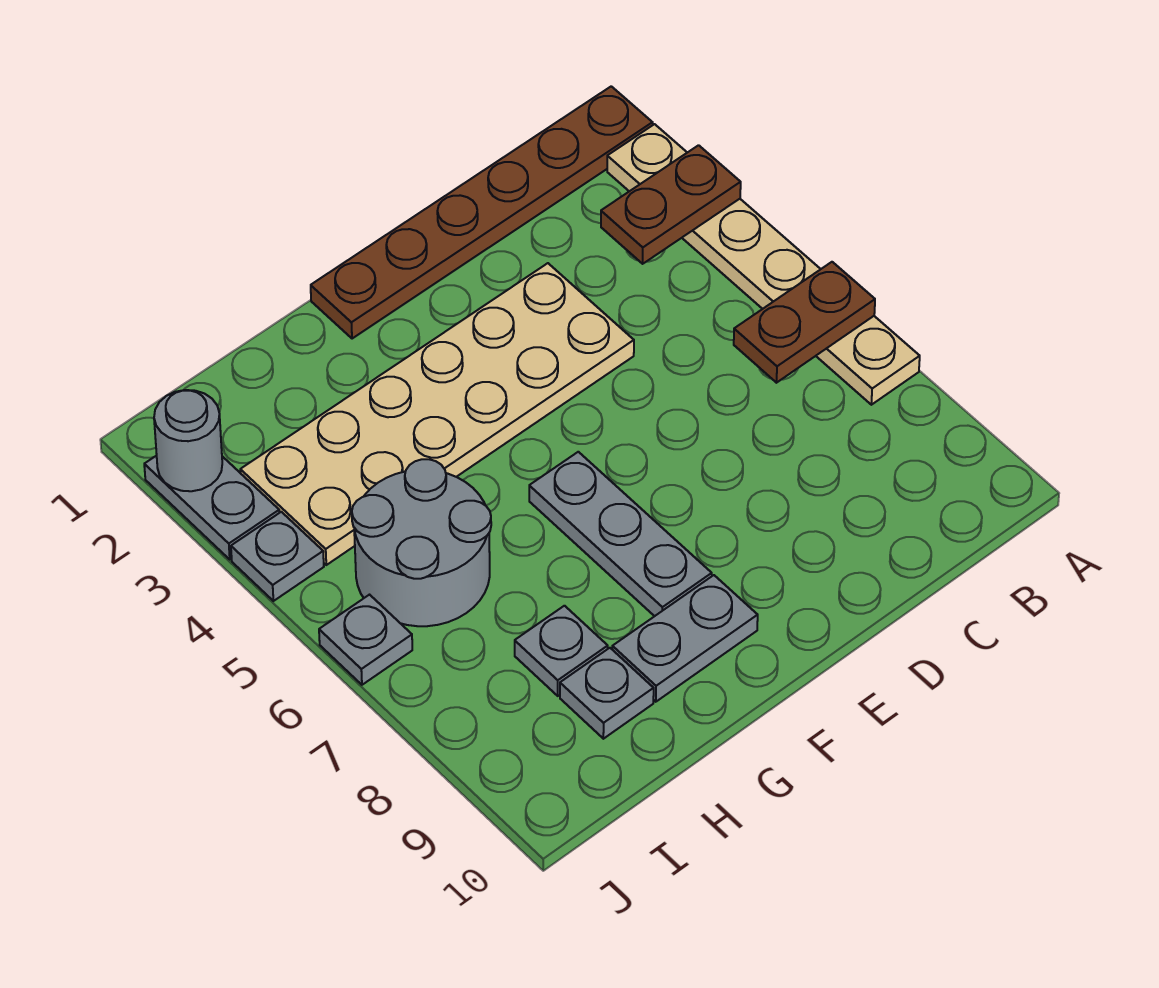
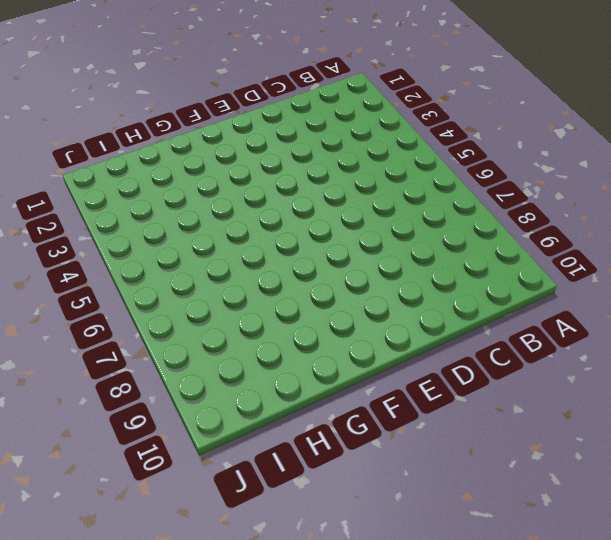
none -> brown 1x6 plate [311,86,653,339]
none -> tan 1x6 plate [607,124,920,405]
none -> tan 2x6 plate [240,263,634,565]

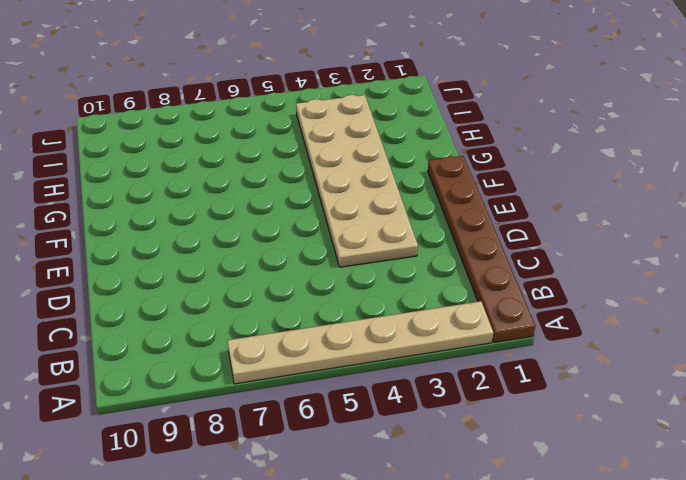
none -> grey 1x3 plate [529,452,712,616]
none -> grey 1x2 plate [612,575,758,702]
none -> grey 2x2 round brick [352,459,491,626]

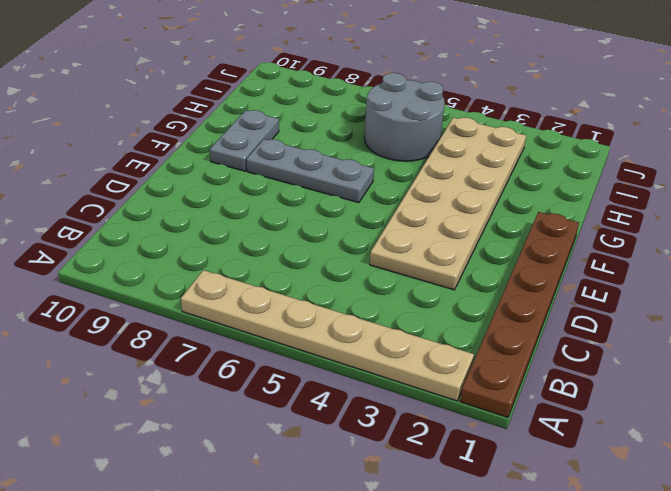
none -> grey 1x1 plate [515,606,608,696]
none -> grey 1x1 plate [560,648,654,739]
none -> grey 1x2 plate [144,456,279,559]

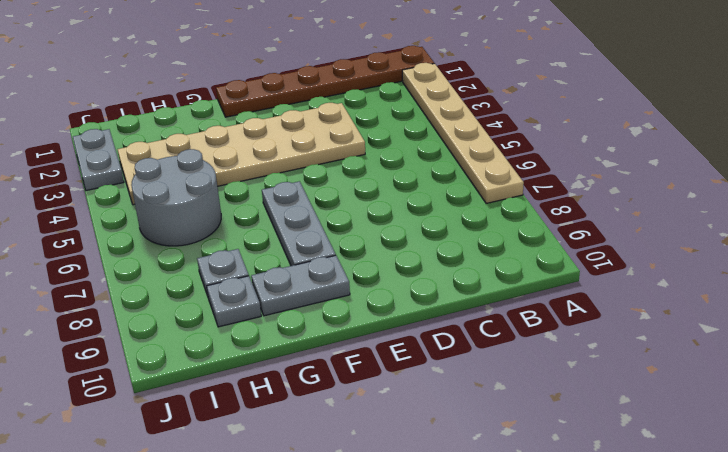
none -> grey 1x1 plate [231,512,324,601]
none -> grey 1x1 plate [319,595,412,685]
none -> brown 1x2 plate [601,145,741,264]

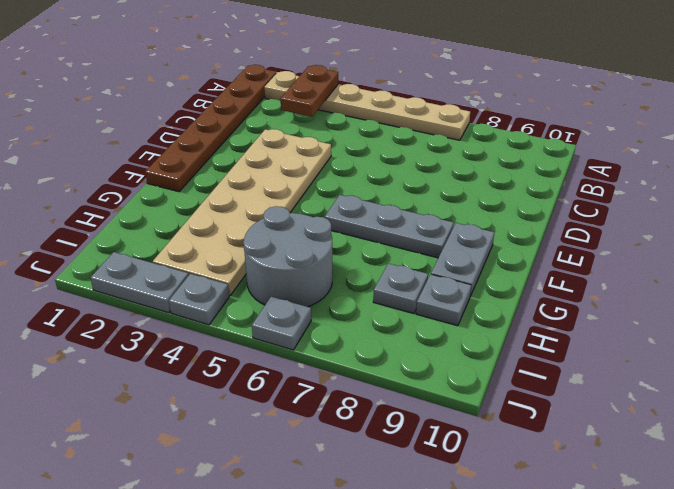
none -> brown 1x2 plate [734,262,875,383]
none -> grey 1x1 round brick [154,390,222,491]

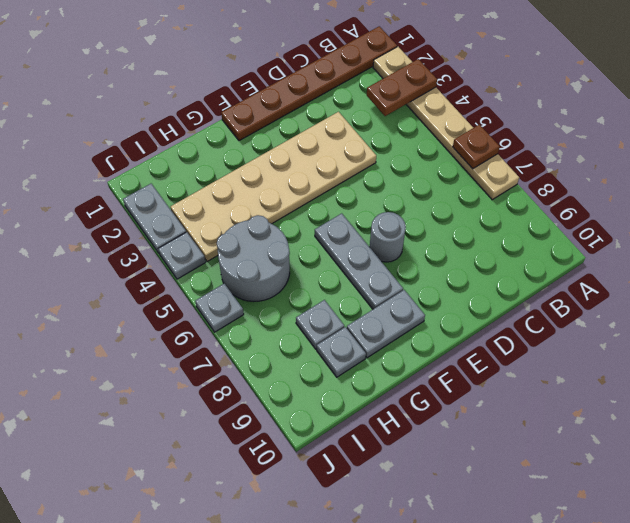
brown 1x1 plate [453,125,500,169] -> brown 1x2 plate [734,262,875,383]
grey 1x1 round brick [370,212,406,262] -> grey 1x1 round brick moved to [154,390,222,491]

